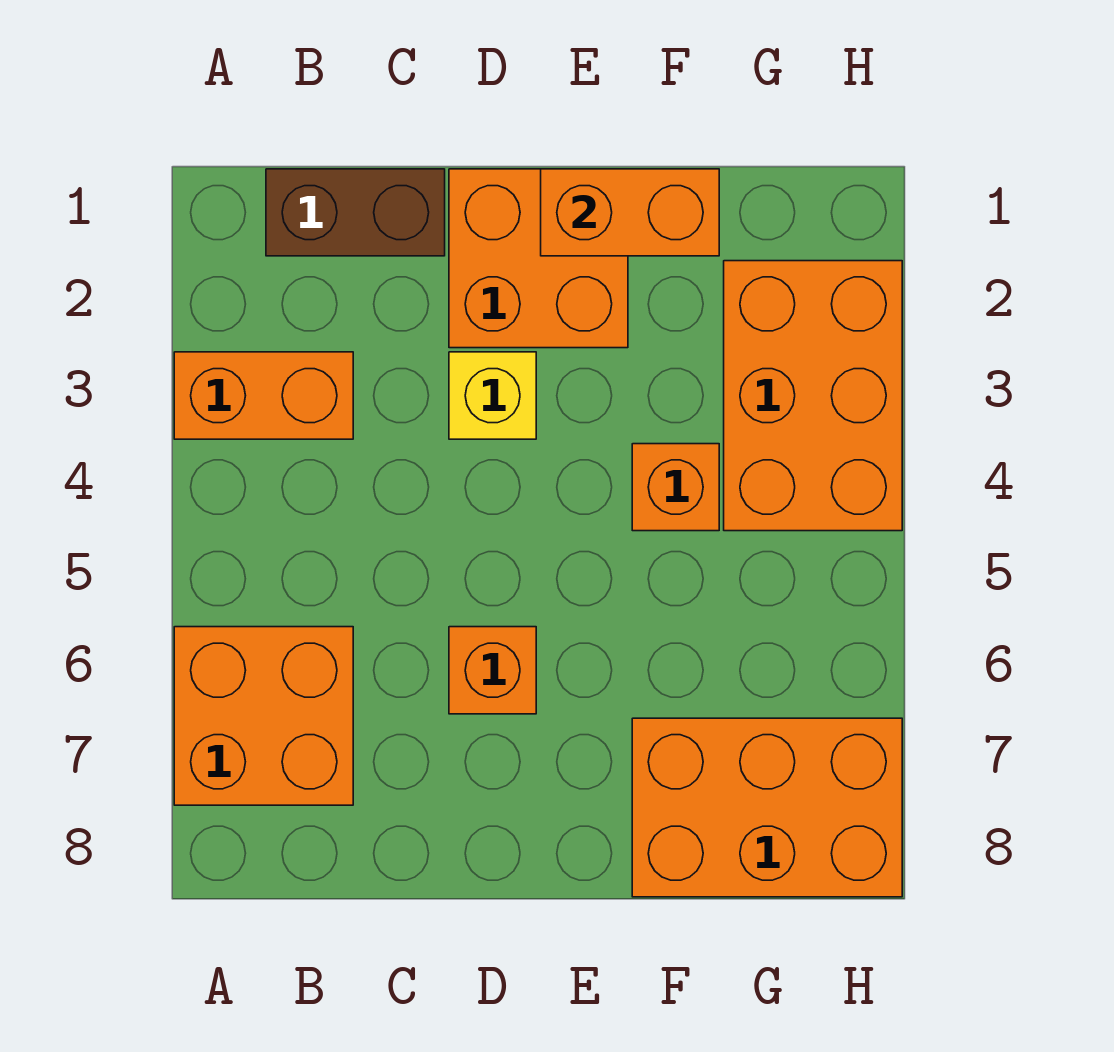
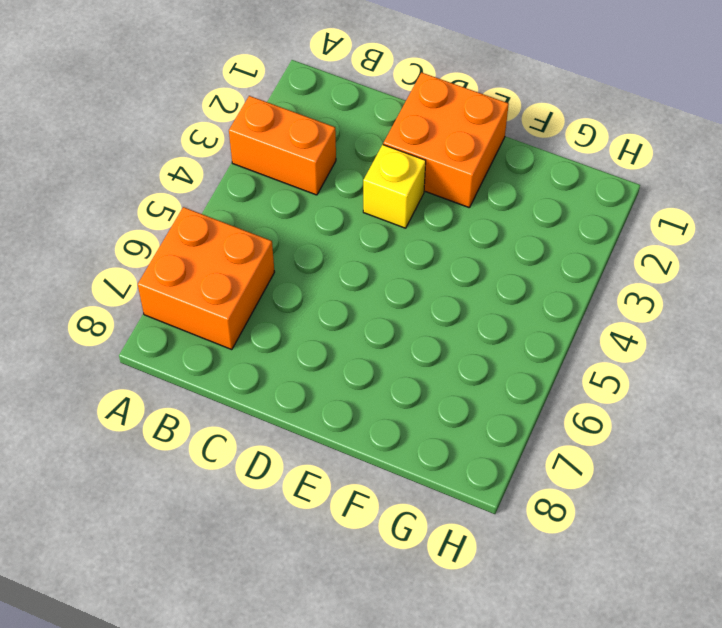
none -> brown 1x2 brick [266,169,445,256]
none -> orange 1x1 brick [449,627,536,714]

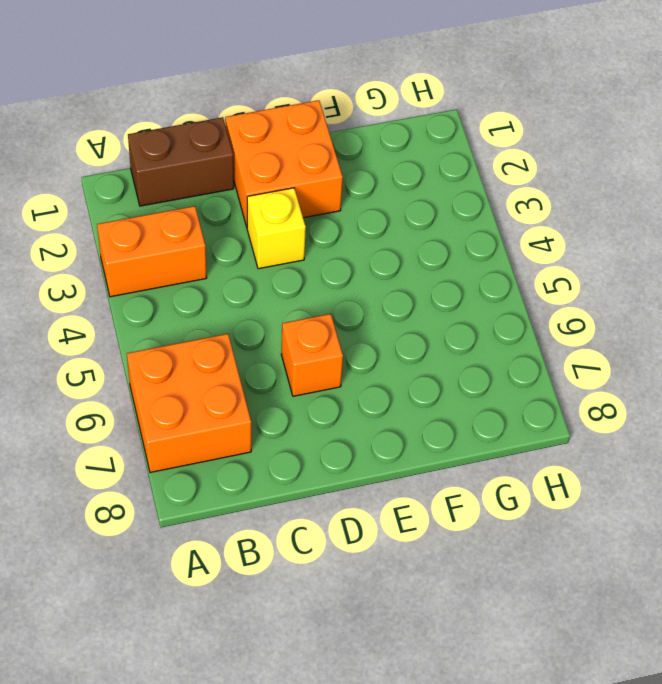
none -> orange 1x1 brick [632,444,719,531]
none -> orange 2x3 brick [632,718,902,897]

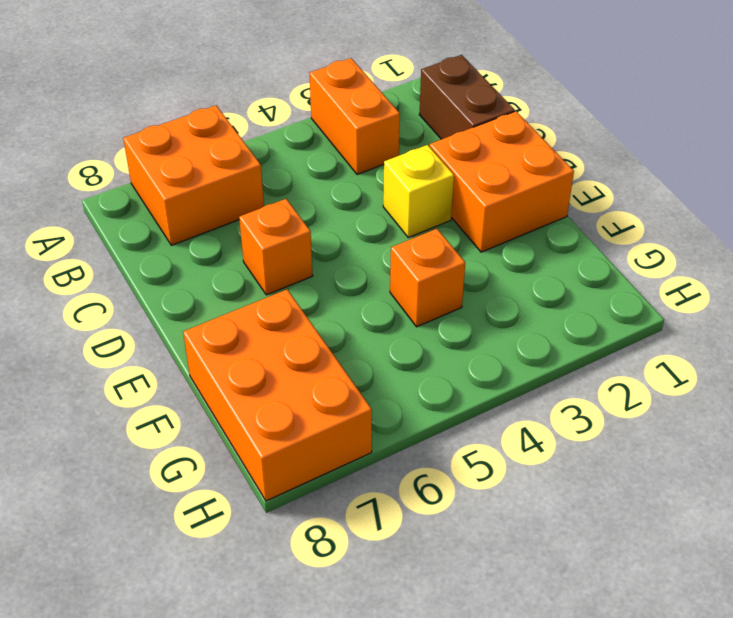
none -> orange 2x3 brick [724,261,902,531]
none -> orange 1x2 brick [541,169,719,256]

